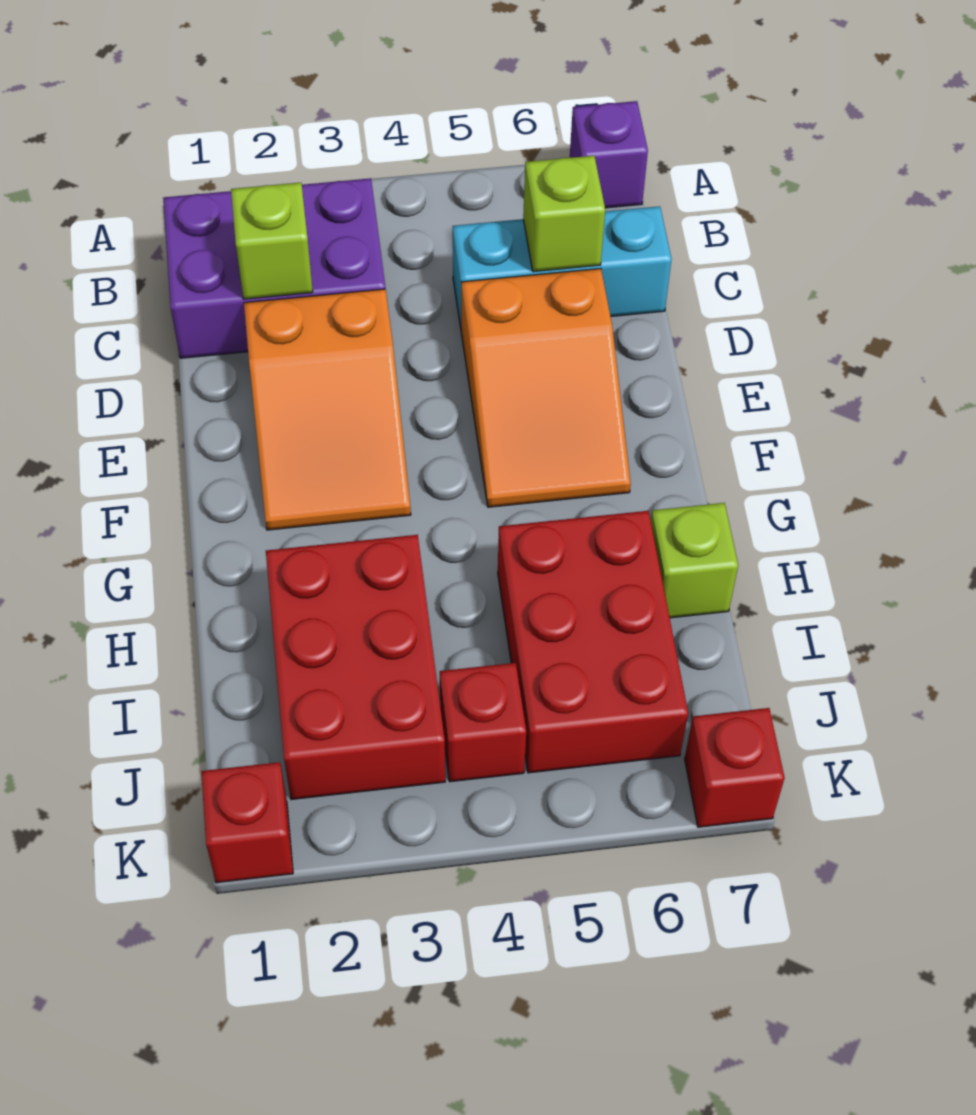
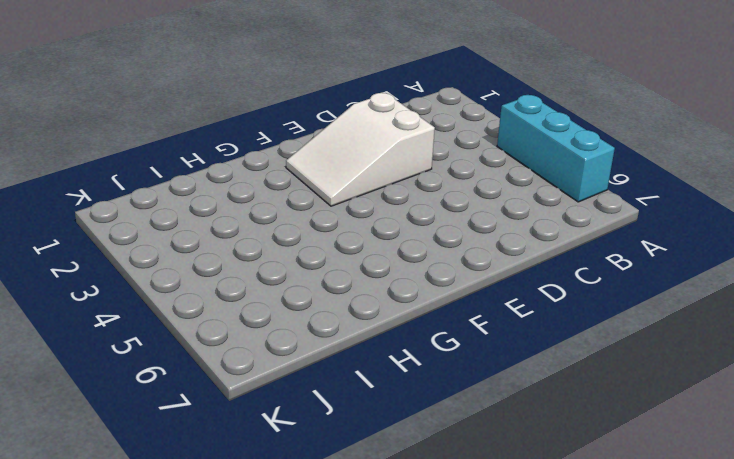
cyan 1x3 brick [497,95,615,202] -> cyan 1x3 brick moved to [453,206,672,328]
white 2x3 slope [286,93,435,206] -> orange 2x3 slope [244,289,411,530]
none -> purple 1x1 brick [570,101,648,208]
none -> purple 2x3 brick [163,178,385,358]
none -> orange 2x3 slope [461,269,631,507]

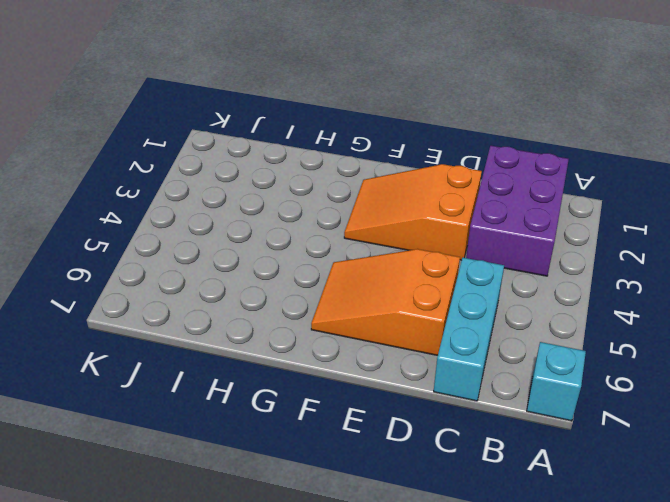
cyan 1x1 brick [527,342,586,421] -> purple 1x1 brick [570,101,648,208]
none -> red 2x3 brick [266,535,445,800]
none -> red 2x3 brick [498,511,688,773]
none -> lime 1x1 brick [651,503,738,618]

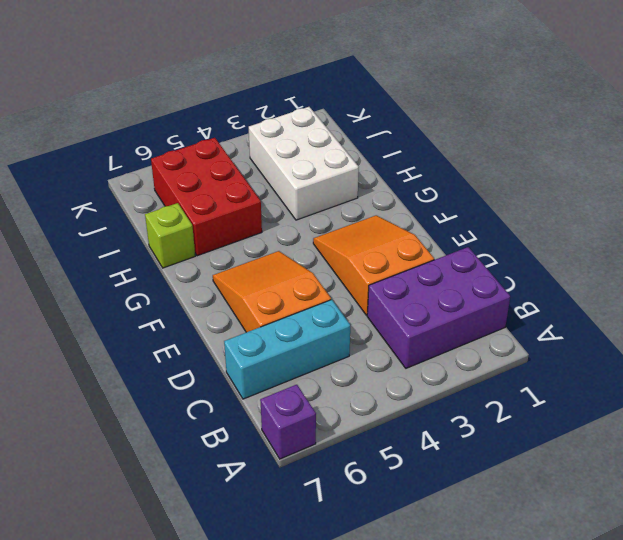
white 2x3 brick [249,107,359,220] -> red 2x3 brick [266,535,445,800]
none -> red 1x1 brick [440,663,526,782]
none -> red 1x1 brick [201,762,293,883]
none -> red 1x1 brick [685,708,785,827]

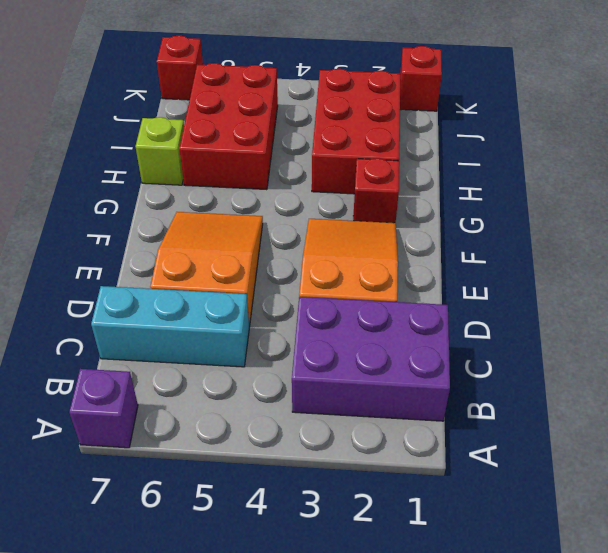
red 1x1 brick [353,158,399,223] -> red 1x1 brick moved to [440,663,526,782]
none -> lime 1x1 brick [231,183,313,299]
none -> lime 1x1 brick [523,156,605,272]

